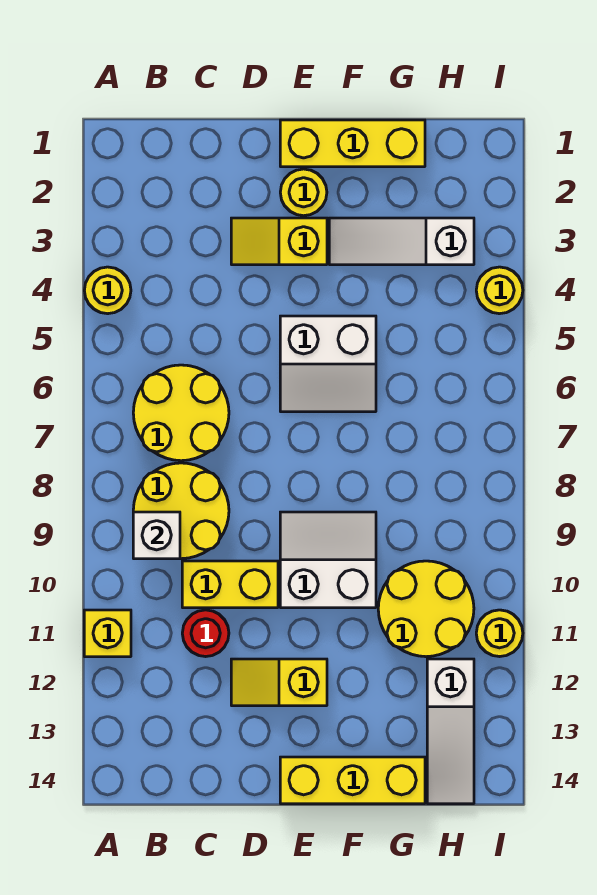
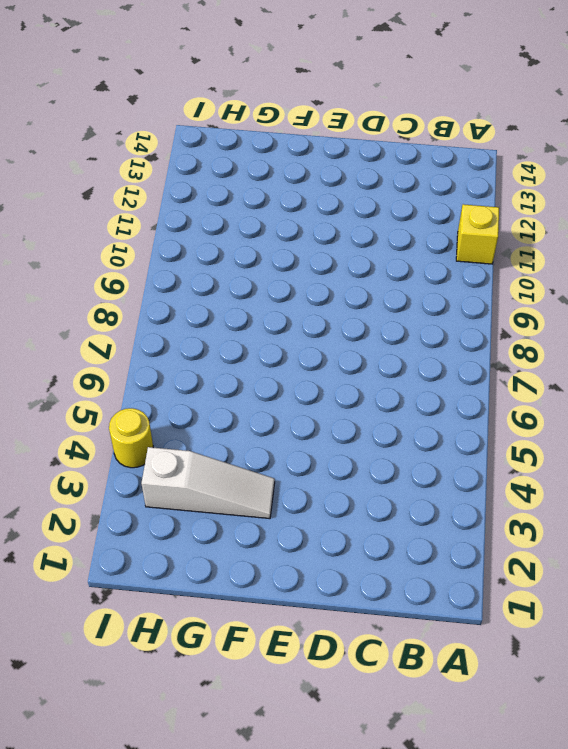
none -> yellow 1x1 round brick [84,267,131,314]
none -> yellow 2x2 round brick [133,365,229,461]
none -> yellow 2x2 round brick [133,463,229,559]

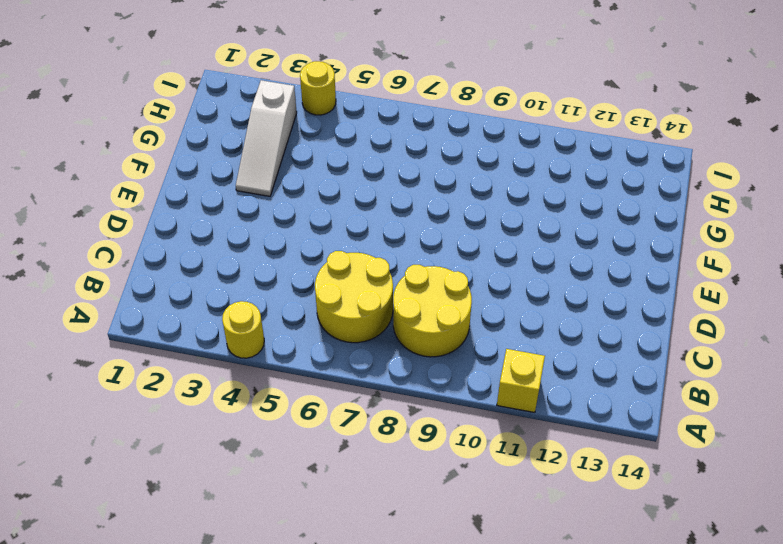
none -> yellow 1x2 brick [182,561,278,608]
none -> red 1x1 round brick [182,610,229,657]
none -> yellow 1x2 slope [231,218,327,265]

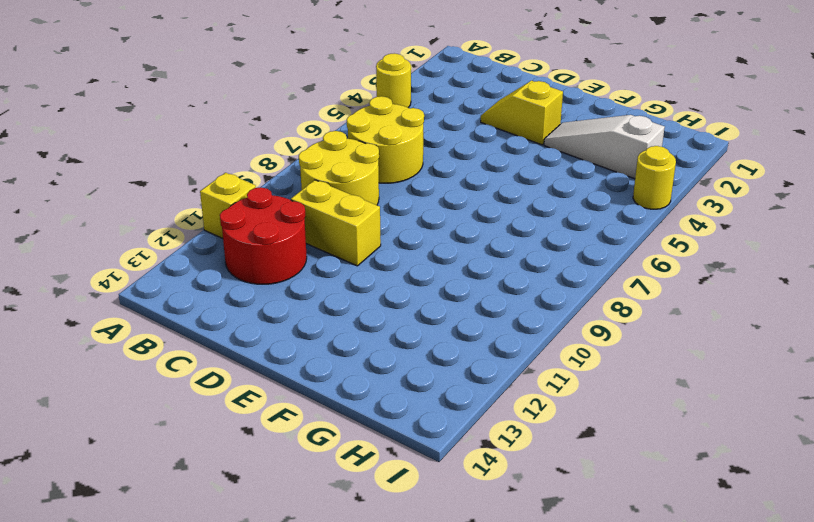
red 2x2 round brick [220,187,307,284] -> red 1x1 round brick [182,610,229,657]
none -> yellow 1x2 slope [231,659,327,706]
none -> yellow 1x3 brick [280,120,425,167]
none -> yellow 1x1 round brick [280,169,327,216]

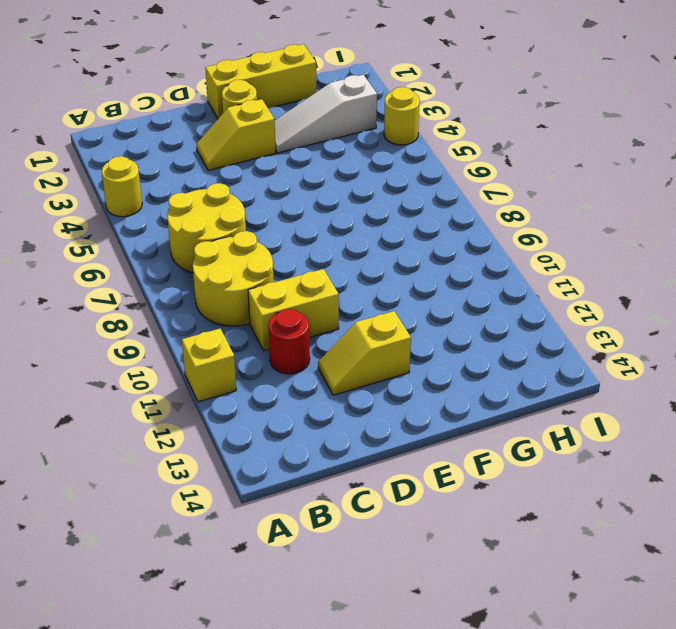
none -> white 2x2 slope [280,316,376,412]
none -> white 2x2 slope [280,512,376,608]
none -> yellow 1x3 brick [280,757,425,804]

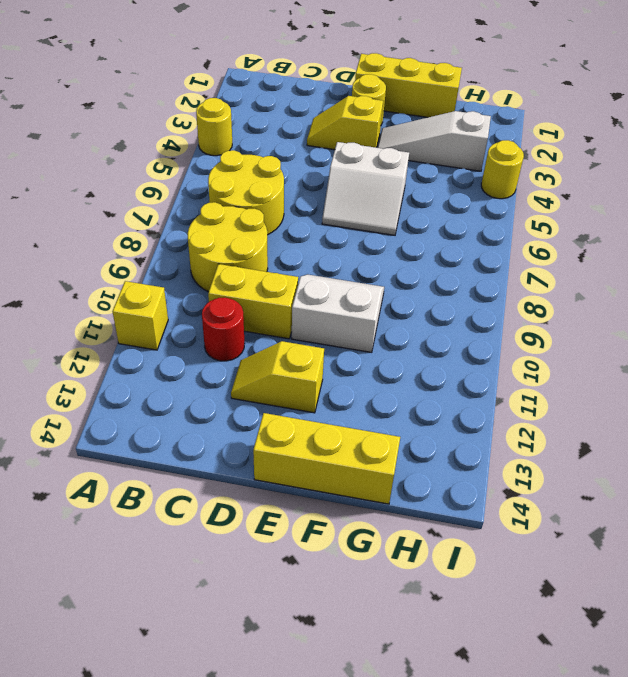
none -> yellow 2x2 round brick [378,561,474,657]
none -> white 1x3 slope [427,659,474,804]
none -> yellow 1x1 round brick [476,610,523,657]

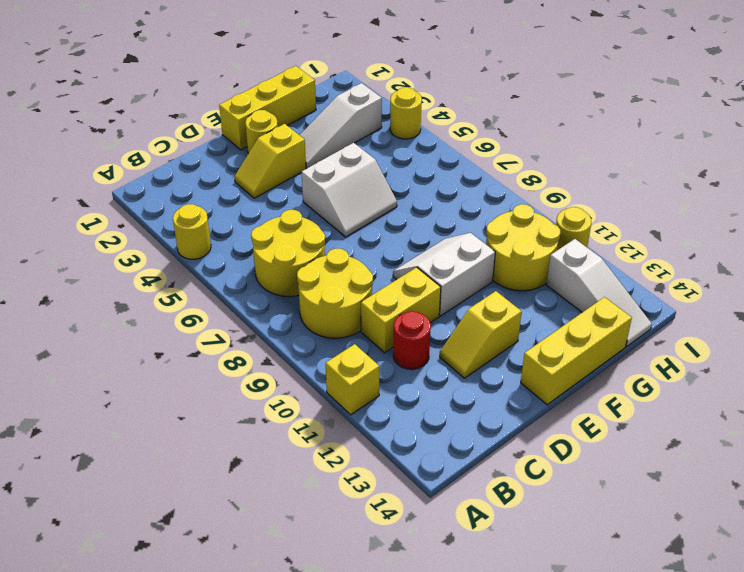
none -> white 1x1 brick [133,512,180,559]

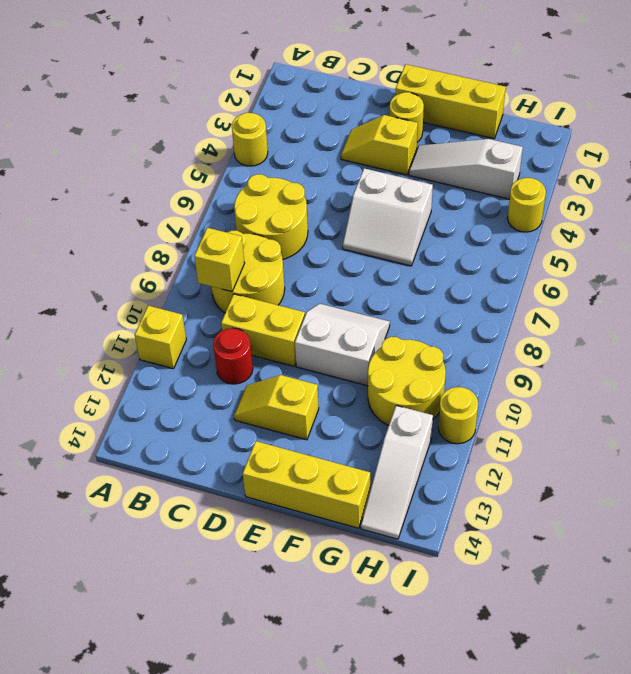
yellow 1x1 brick [194,228,245,292] -> white 1x1 brick [133,512,180,559]

